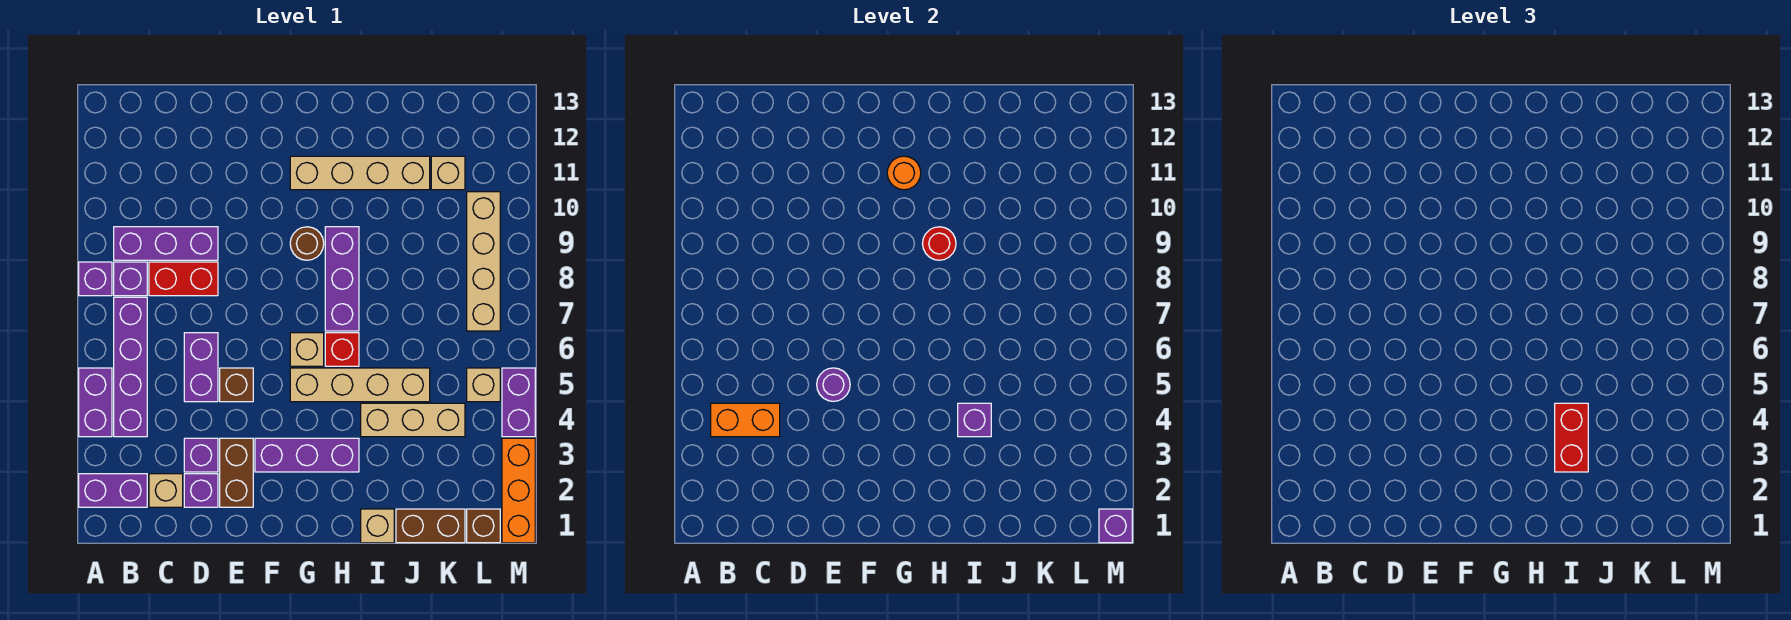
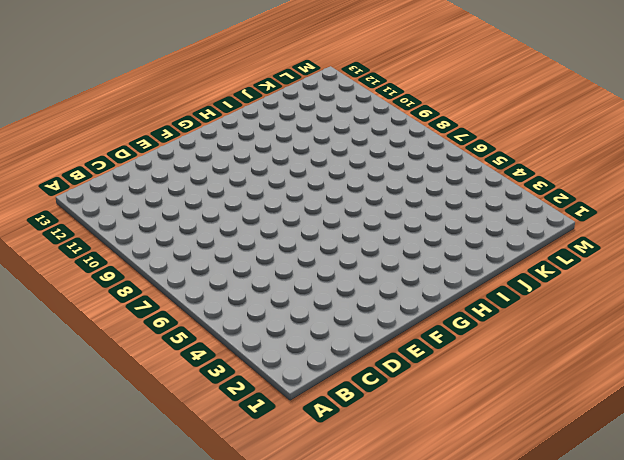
none -> purple 1x2 brick [79,474,147,507]
none -> purple 1x2 brick [79,368,112,437]
none -> purple 1x1 brick [79,262,112,296]
none -> purple 1x4 brick [114,297,147,437]

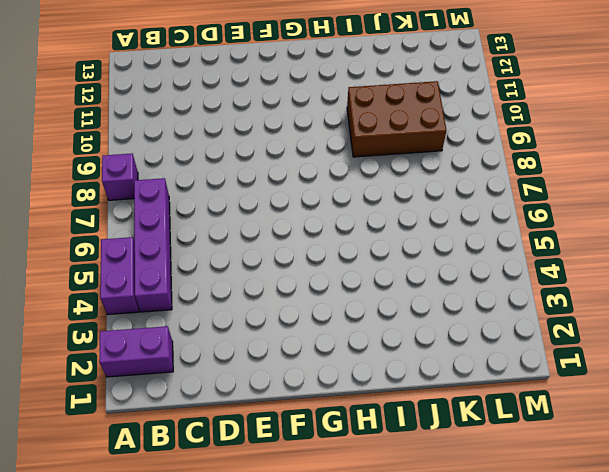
brown 2x3 brick [347,81,446,157] -> none
none -> purple 1x1 brick [114,262,147,296]
none -> purple 1x3 brick [114,227,218,260]
none -> tan 1x1 brick [149,474,183,507]
none -> red 1x2 brick [149,262,218,296]

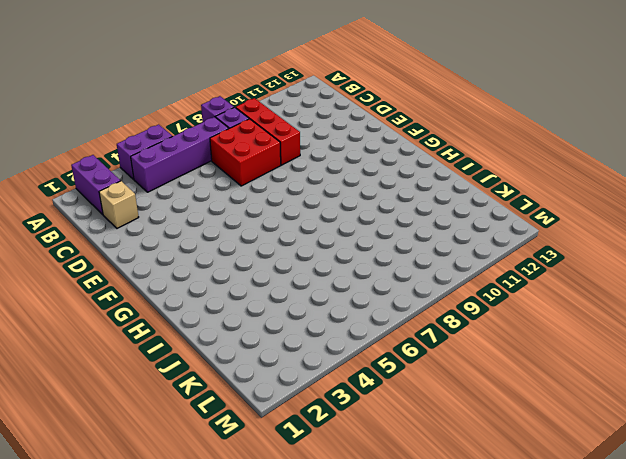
red 1x3 brick [236,98,300,165] -> purple 1x3 brick [114,227,218,260]
red 2x2 brick [210,119,281,186] -> red 1x2 brick [149,262,218,296]
none -> purple 1x1 brick [184,474,218,507]
none -> purple 1x1 brick [184,438,218,472]
none -> purple 1x2 brick [184,333,218,402]
none -> brown 1x2 brick [220,438,253,507]

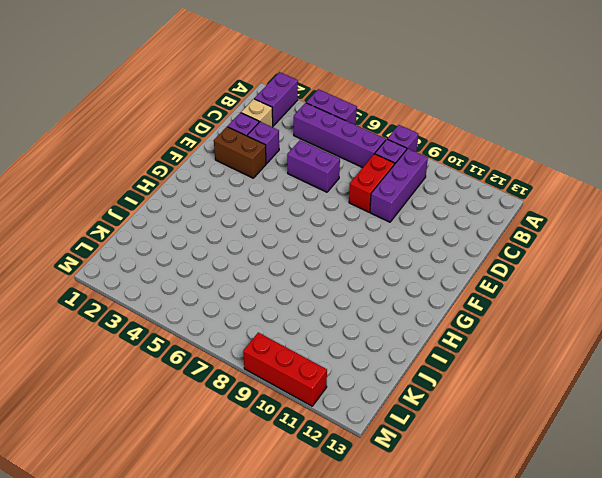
red 1x3 brick [243,333,327,406] -> none
none -> brown 1x1 brick [220,368,253,402]
none -> purple 1x3 brick [255,438,359,472]
none -> tan 1x4 brick [290,368,430,402]
none -> tan 1x1 brick [290,333,324,366]

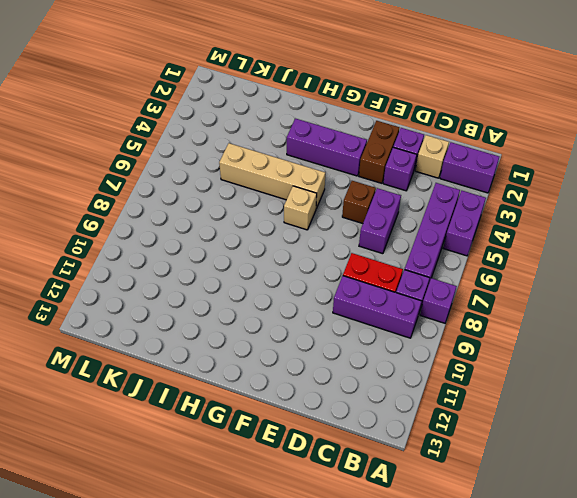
none -> brown 1x1 round brick [290,227,324,260]
none -> tan 1x4 brick [290,156,430,190]
none -> red 1x1 brick [325,333,359,366]
none -> purple 1x3 brick [325,227,359,331]

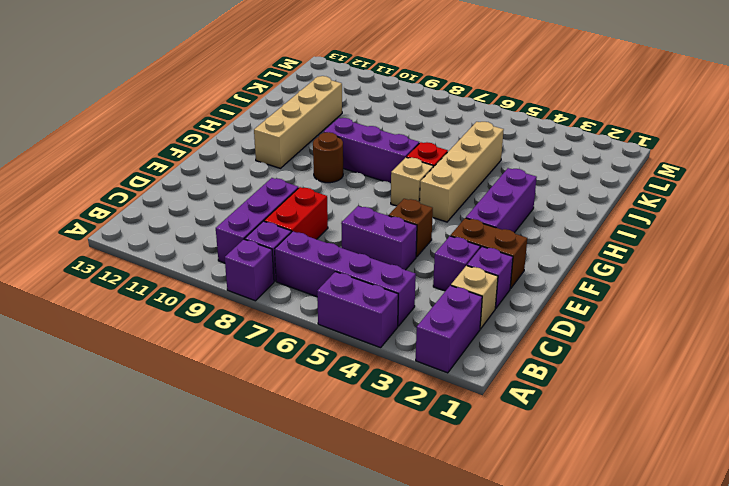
none -> tan 1x1 brick [361,509,394,543]
none -> tan 1x3 brick [361,403,465,437]
none -> brown 1x2 brick [396,509,465,543]
none -> tan 1x1 brick [431,156,465,190]

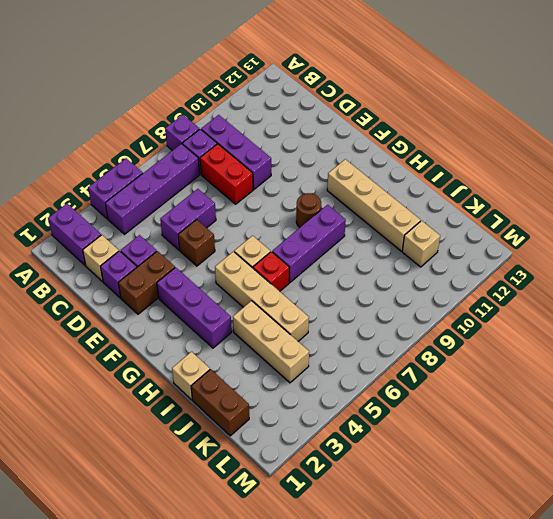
none -> brown 1x1 brick [467,509,500,543]
none -> tan 1x1 brick [467,368,500,402]
none -> tan 1x4 brick [467,192,500,331]
none -> orange 1x3 brick [502,438,535,543]

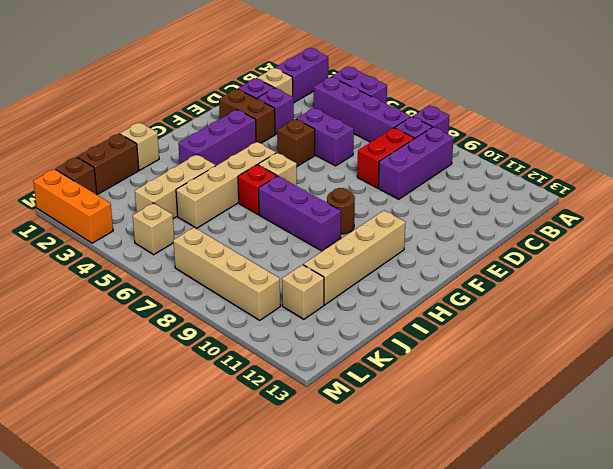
none -> purple 1x2 brick [502,368,535,437]
none -> orange 1x2 brick [711,403,780,437]
none -> purple 1x1 round brick [817,368,850,401]
none -> orange 1x1 round brick [887,156,921,190]

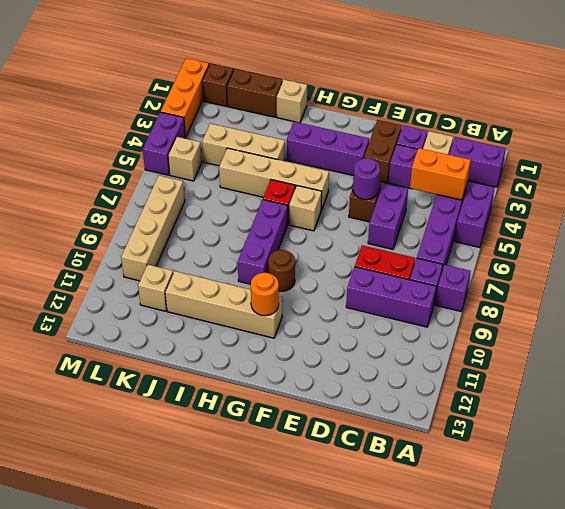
none -> red 1x1 round brick [923,227,956,260]
none -> purple 1x1 brick [958,403,991,437]
none -> purple 1x1 brick [1099,509,1132,543]
none -> red 1x2 brick [1555,403,1588,472]

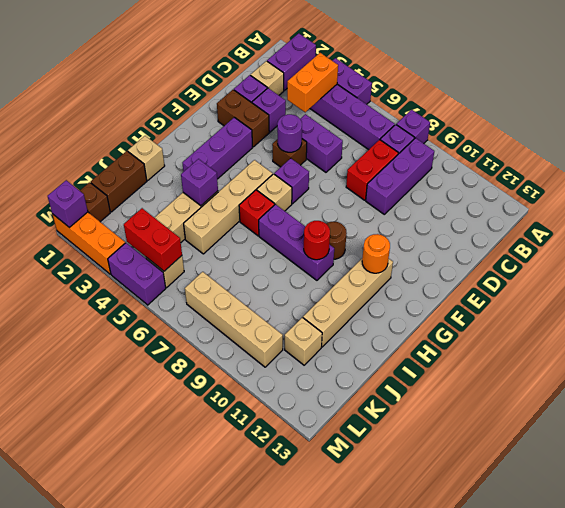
purple 1x1 brick [274,158,309,204] -> none
red 1x2 brick [124,208,182,271] -> red 1x2 brick moved to [1555,403,1588,472]

